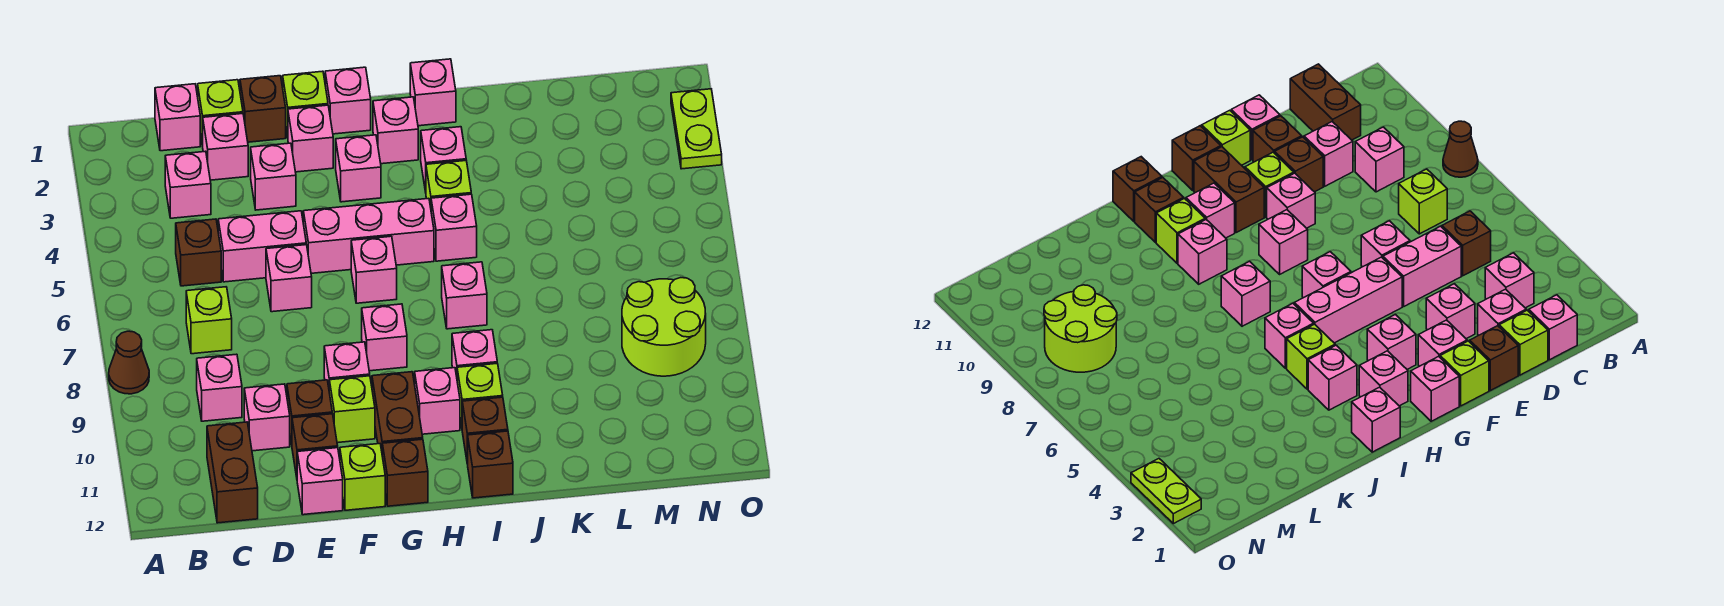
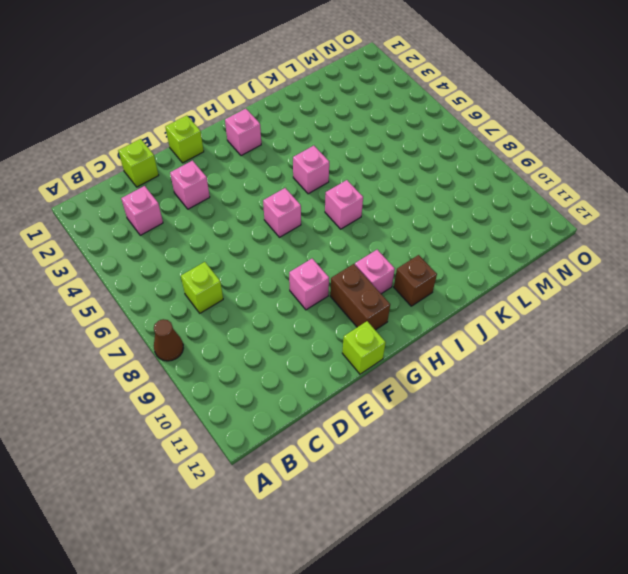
none -> pink 1x1 brick [155,84,200,151]
none -> brown 1x1 brick [176,219,221,286]
none -> pink 1x1 brick [197,354,242,421]
none -> brown 1x2 brick [207,422,258,523]

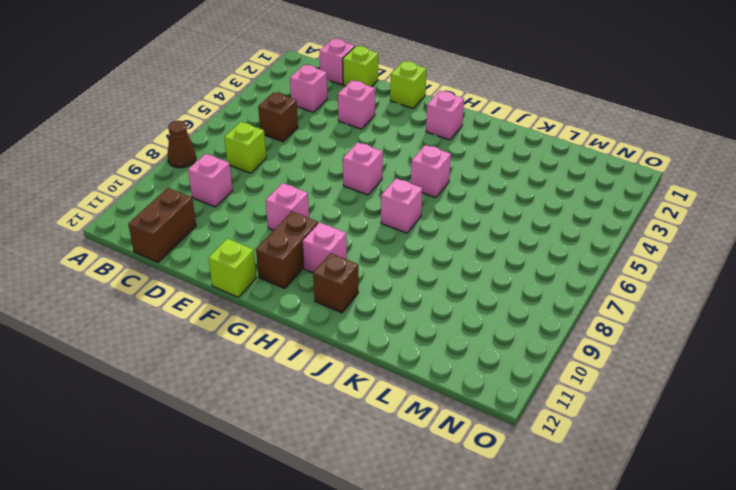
none -> pink 1x1 brick [203,114,248,180]
none -> pink 1x2 brick [218,211,306,282]
none -> pink 1x1 brick [244,384,290,451]
none -> brown 1x1 brick [240,76,286,142]

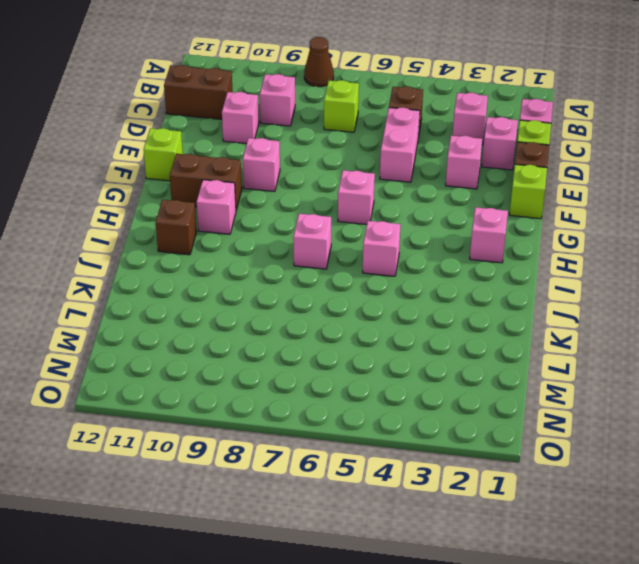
none -> pink 1x1 brick [266,245,312,312]
none -> brown 1x1 brick [287,380,332,445]
none -> brown 1x1 brick [292,414,338,477]
none -> pink 1x1 brick [297,448,343,515]

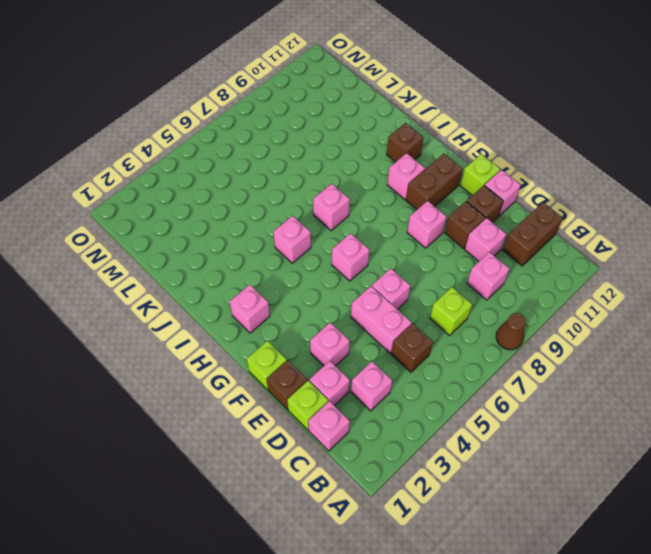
none -> pink 1x1 brick [288,105,333,172]
none -> pink 1x3 brick [303,198,434,273]
none -> lime 1x1 brick [329,376,375,443]
none -> pink 1x1 brick [325,67,371,134]

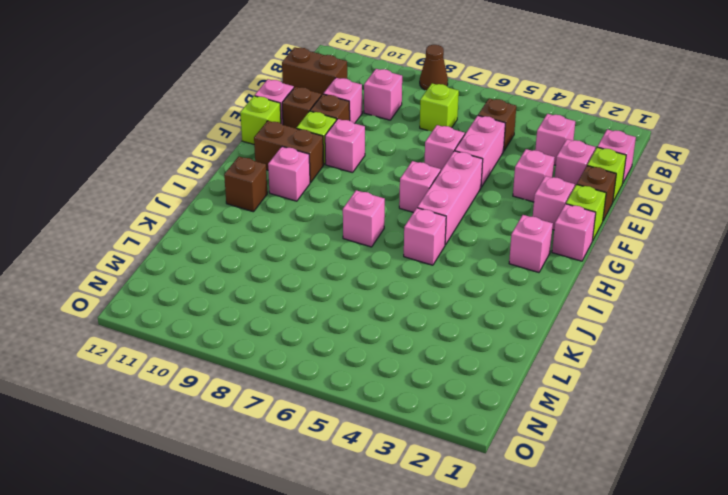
none -> pink 1x1 brick [336,135,381,202]
none -> pink 1x1 brick [362,304,407,371]
none -> brown 1x1 brick [382,439,428,506]
none -> pink 1x1 brick [410,59,456,126]

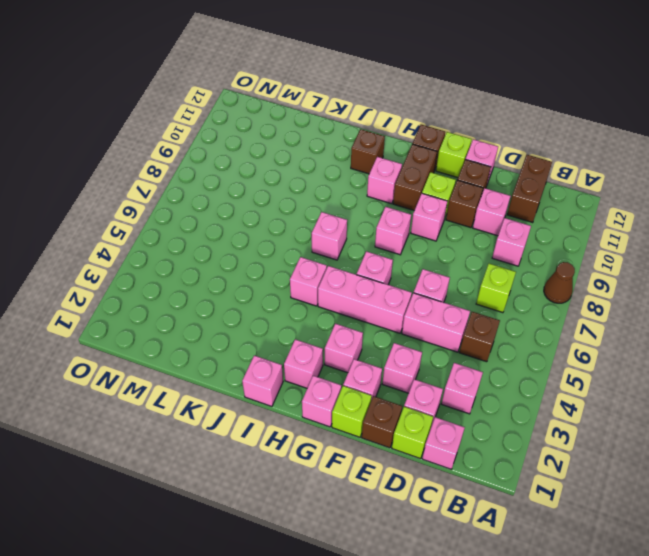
none -> pink 1x1 brick [421,127,466,192]
none -> lime 1x1 brick [426,160,471,207]
none -> pink 1x1 brick [452,330,497,376]
none -> lime 1x1 brick [457,363,503,426]

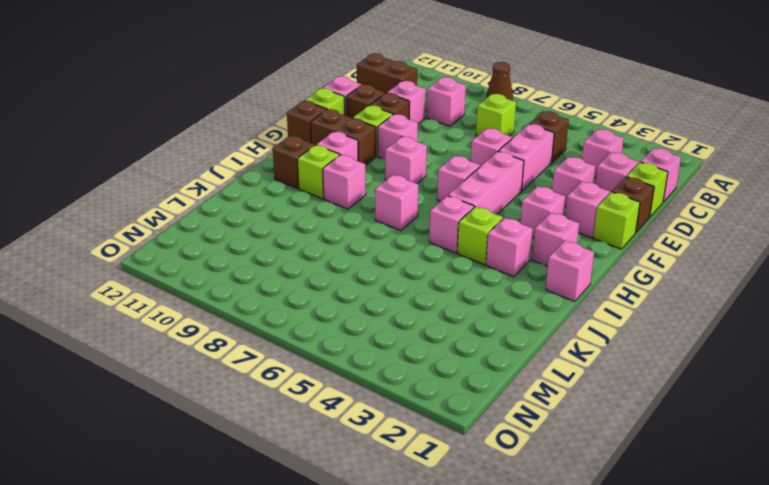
none -> pink 1x1 brick [325,67,371,134]
none -> brown 1x1 brick [468,431,513,498]
none -> lime 2x2 round brick [622,278,706,376]
none -> lime 1x2 plate [671,89,722,169]

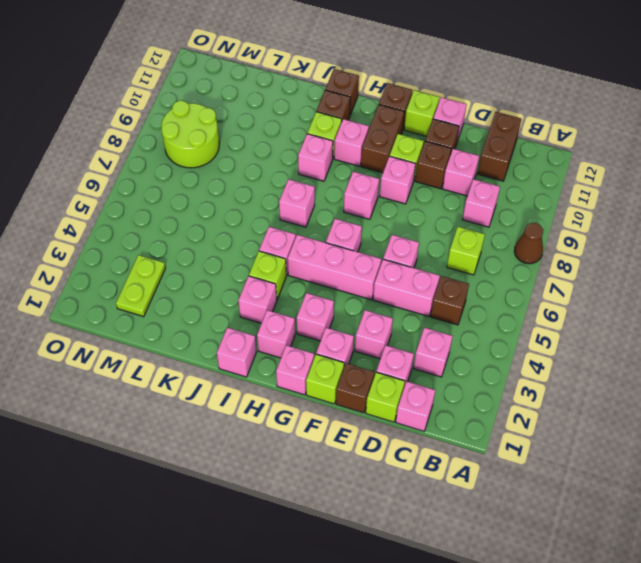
lime 1x2 plate [116,255,165,317] -> lime 1x2 plate moved to [671,89,722,169]

